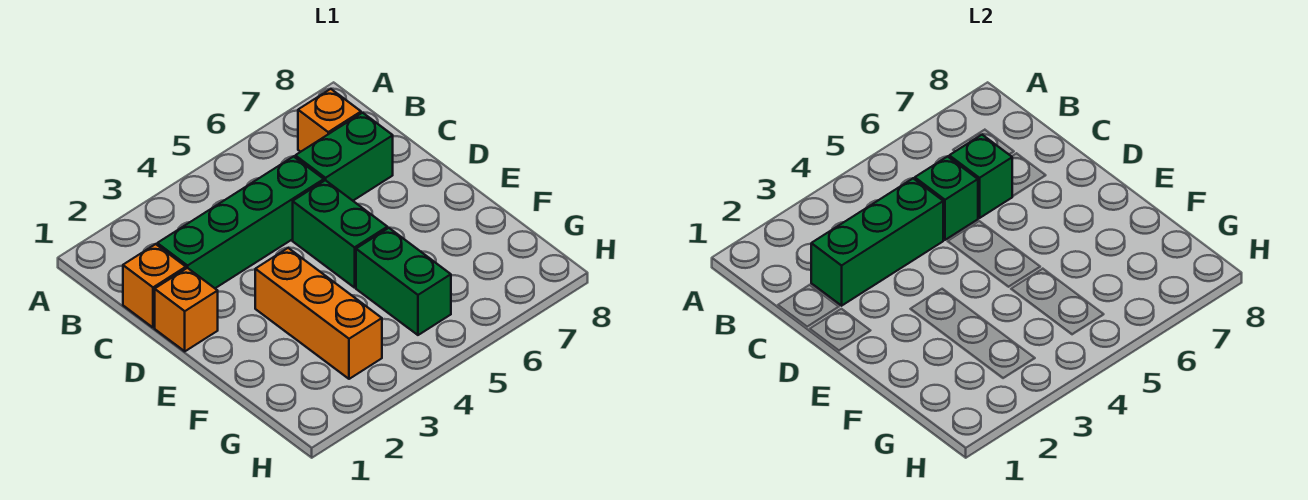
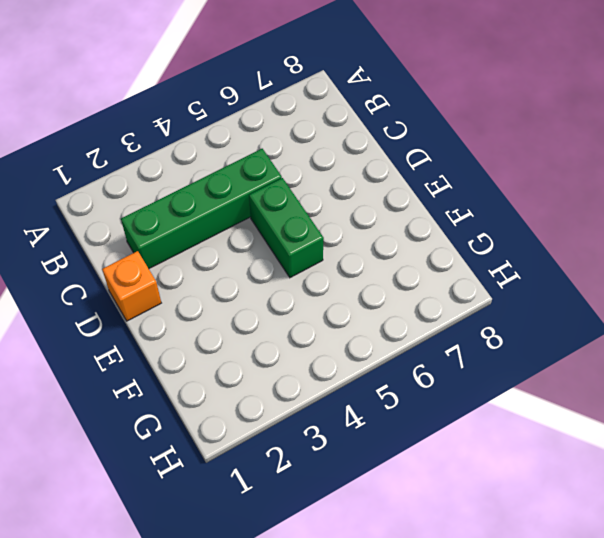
none -> orange 1x1 brick [298,89,361,152]
none -> orange 1x1 brick [123,244,186,328]

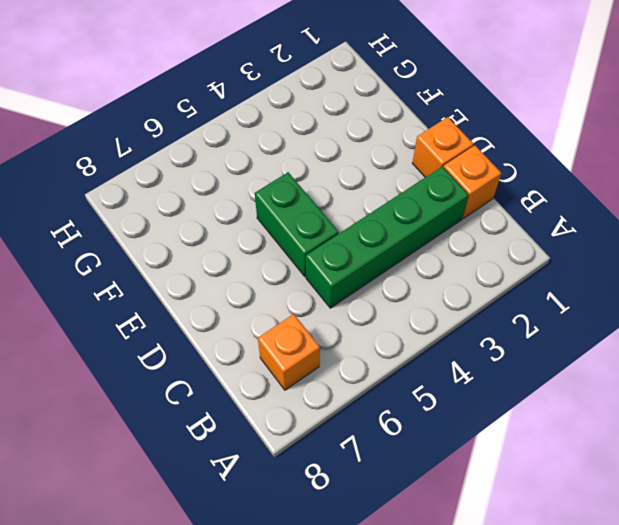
none -> green 1x2 brick [295,113,393,201]
none -> orange 1x3 brick [255,248,382,379]

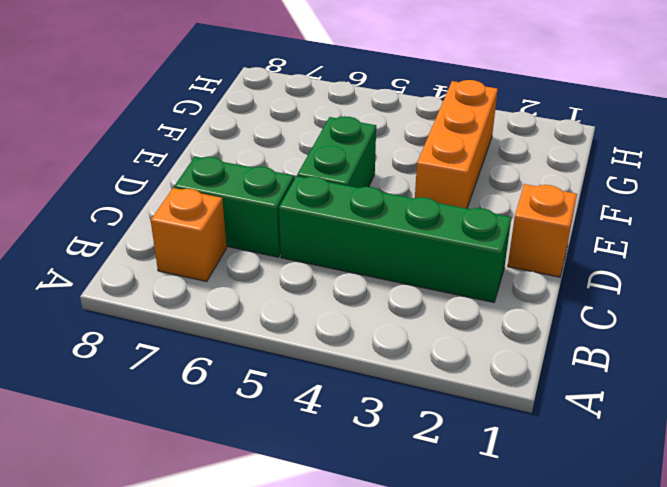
none -> orange 1x1 brick [123,244,186,328]
none -> green 1x2 brick [356,228,451,335]

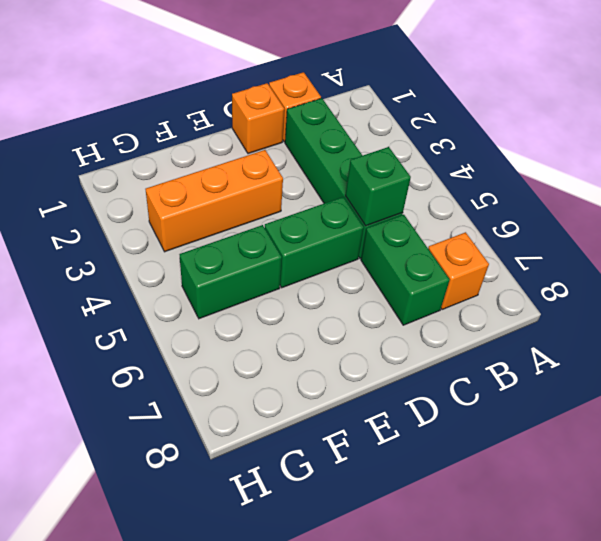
none -> green 1x3 brick [811,178,943,306]
none -> green 1x1 brick [949,135,1012,218]

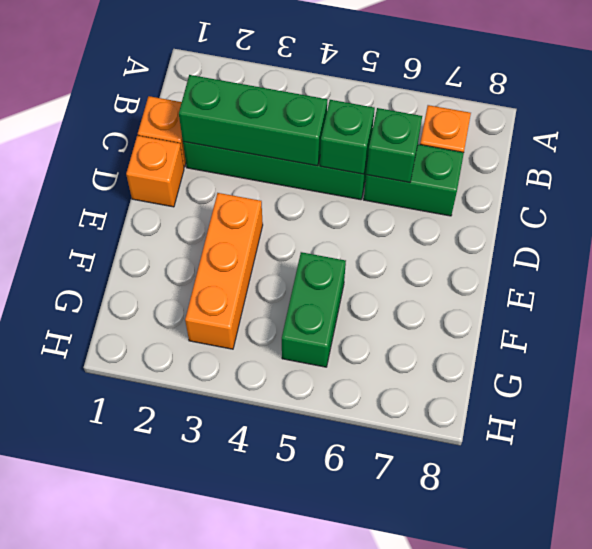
none -> green 1x2 brick [293,180,387,288]

